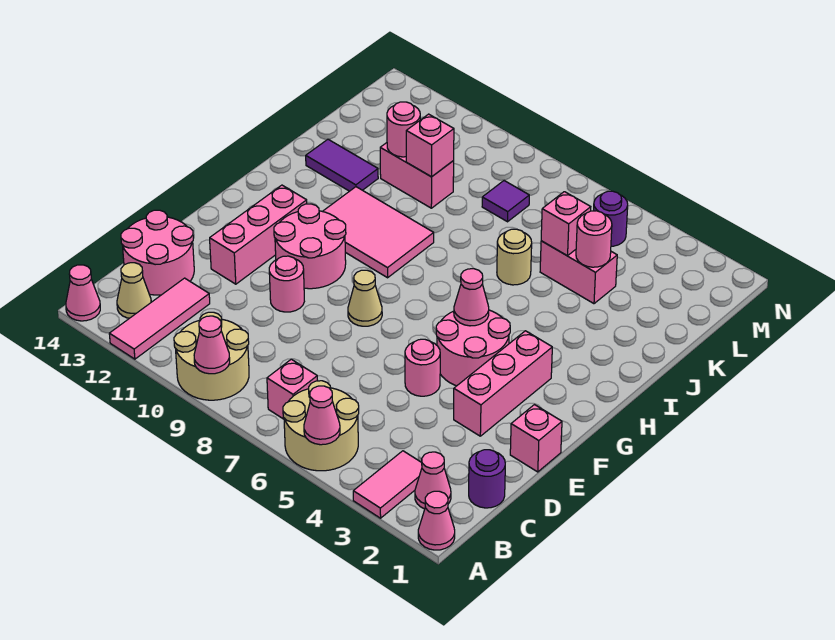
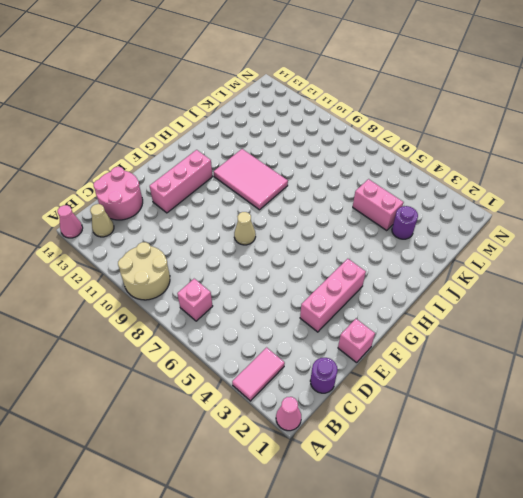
purple 1x1 round brick [392,206,418,239] -> purple 1x1 round brick moved to [594,191,628,246]
none -> tan 2x2 round brick [283,381,359,471]
none -> pink 1x3 tile [109,278,210,359]
none -> pink 1x1 cone [415,452,451,509]
none -> pink 1x1 round brick [405,339,440,396]

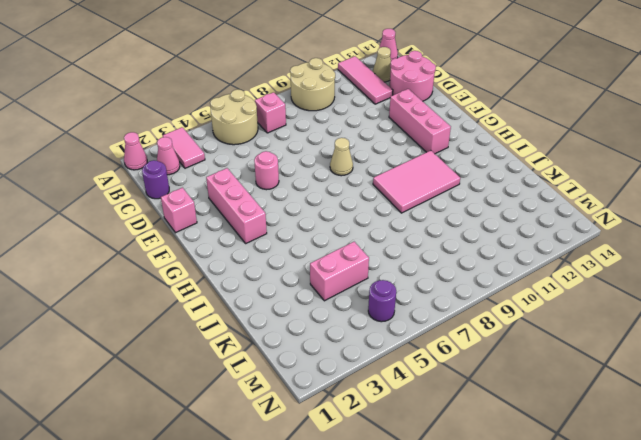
none -> pink 1x1 round brick [269,256,304,312]
none -> pink 2x2 round brick [436,310,510,386]
none -> pink 2x2 round brick [274,204,346,289]
none -> tan 1x1 round brick [497,229,532,285]

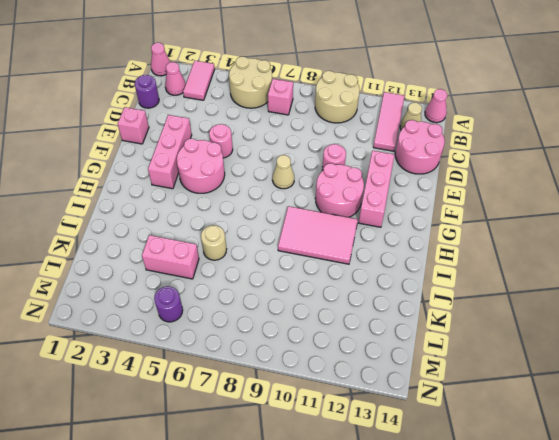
none -> purple 1x2 tile [306,139,378,191]
none -> pink 1x2 brick [380,143,454,208]
none -> purple 1x1 tile [482,181,529,222]
none -> pink 1x1 cone [304,386,340,445]

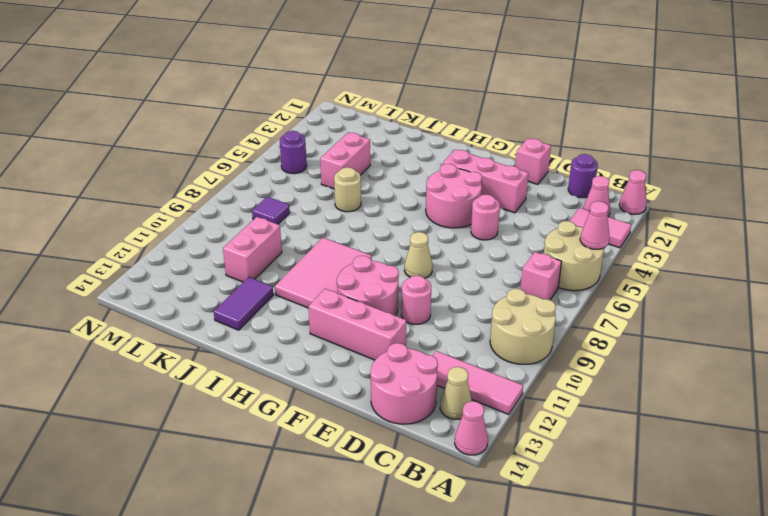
none -> pink 1x1 cone [194,316,230,374]
none -> pink 1x1 cone [454,269,489,326]
none -> pink 1x1 round brick [576,211,612,267]
none -> pink 1x1 brick [541,192,591,256]

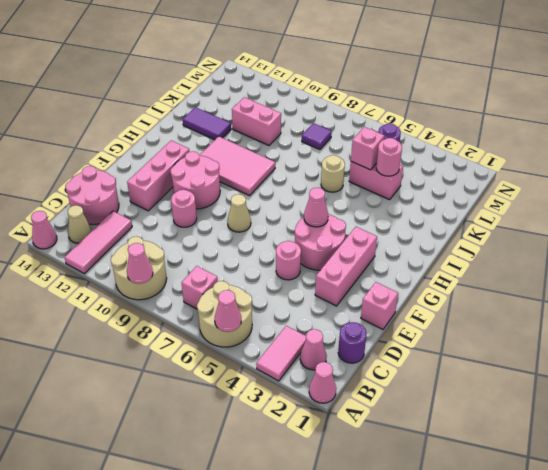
none -> pink 1x1 brick [406,114,454,177]
none -> pink 1x1 round brick [387,102,420,157]

